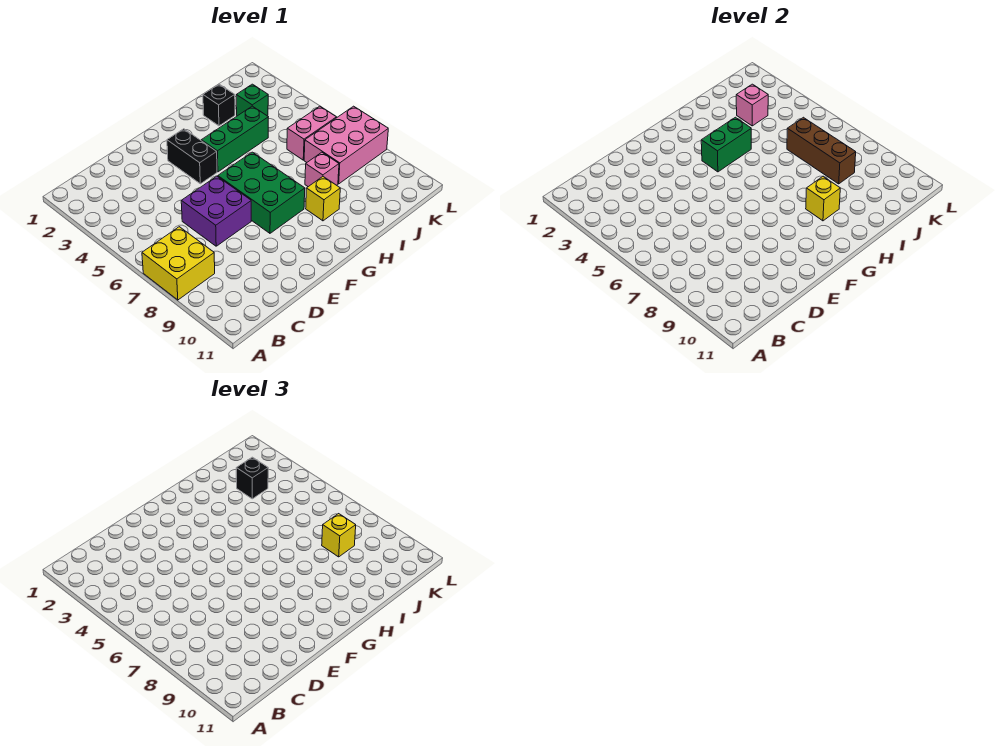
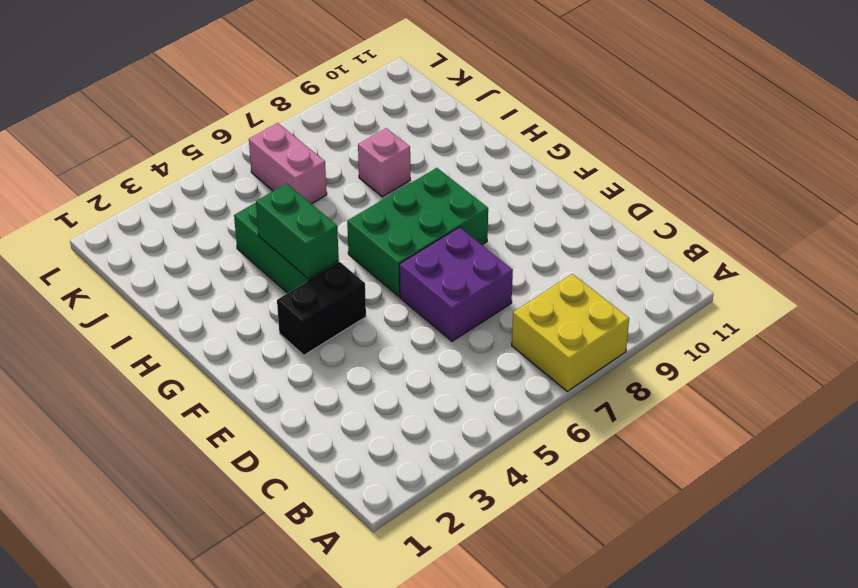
none -> yellow 1x1 brick [306,177,340,221]
none -> black 1x1 brick [203,84,235,126]
none -> green 1x1 brick [236,84,268,116]

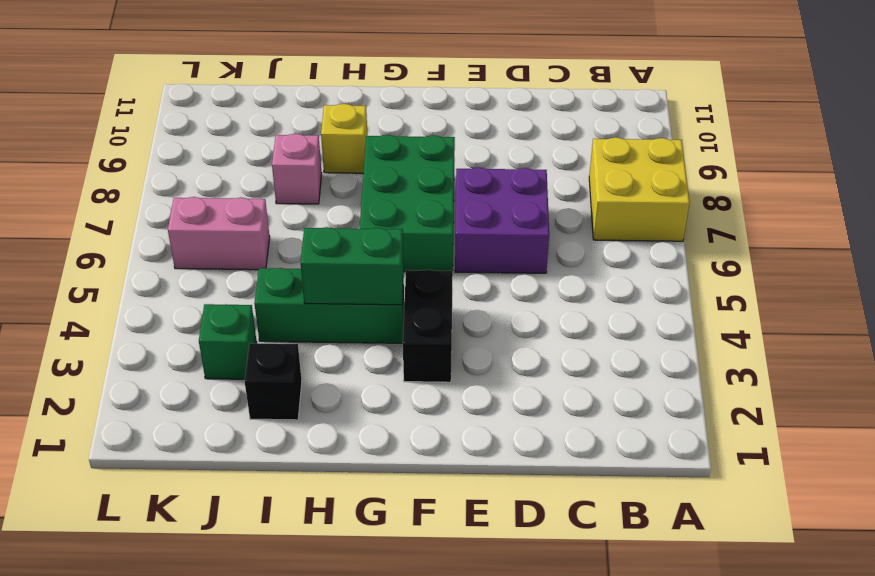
none -> pink 2x3 brick [304,106,388,184]
none -> yellow 1x1 brick [806,176,840,221]
none -> pink 1x1 brick [736,84,768,126]

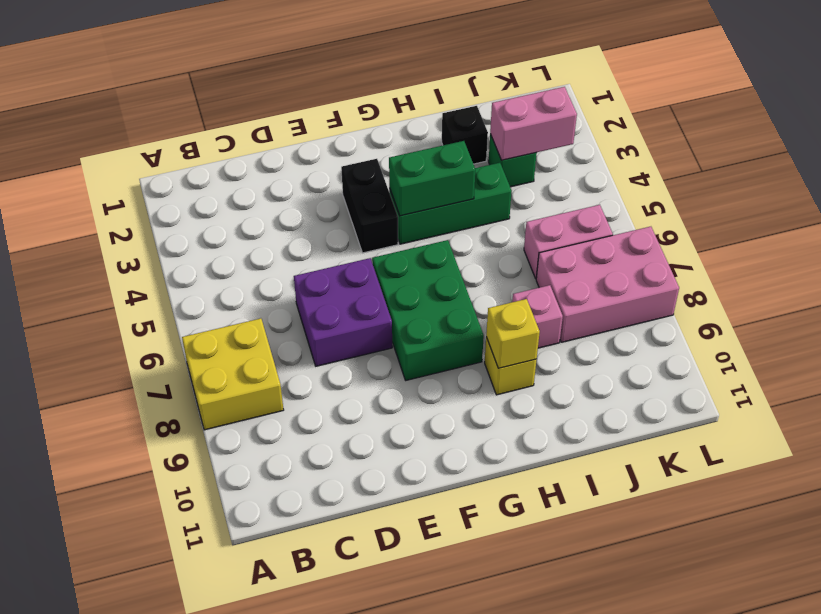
pink 1x2 brick [490,87,577,160] -> pink 1x1 brick [736,84,768,126]
none -> brown 1x3 brick [787,117,856,184]
none -> black 1x1 brick [236,457,268,499]
none -> yellow 1x1 brick [322,514,356,557]

